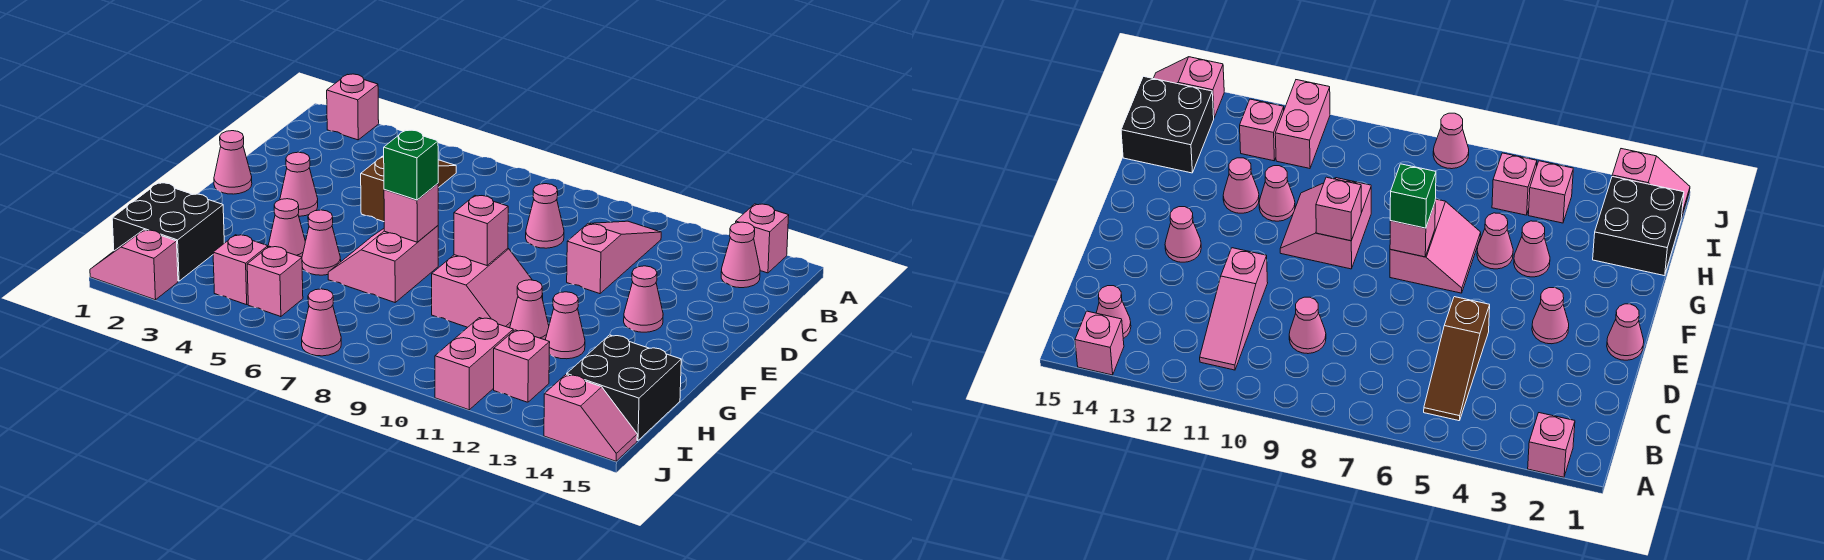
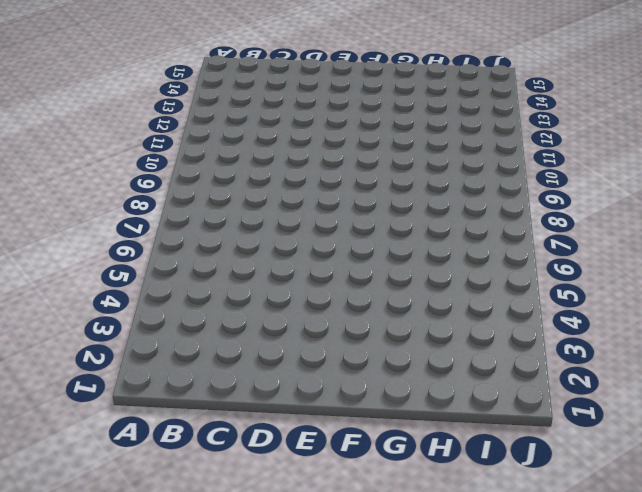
none -> pink 1x1 brick [327,74,379,140]
none -> pink 1x1 brick [736,204,789,273]
none -> brown 1x3 slope [361,156,456,222]

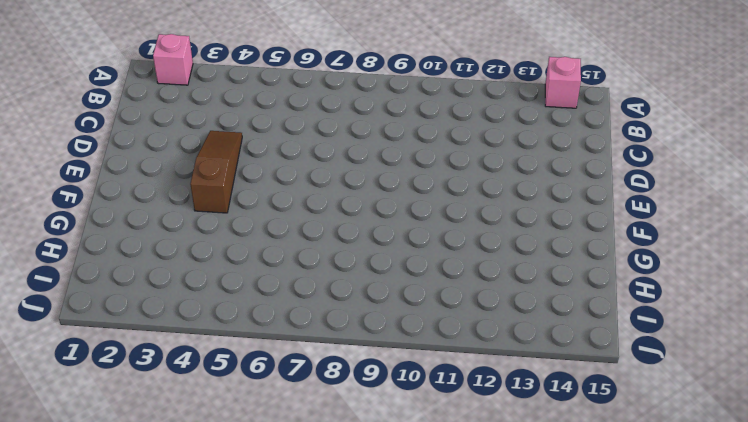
brown 1x3 slope [190,131,242,213] -> brown 1x3 slope moved to [361,156,456,222]
none -> pink 1x3 slope [567,221,661,294]
none -> pink 1x1 cone [721,222,760,288]
none -> pink 1x1 cone [526,184,564,248]

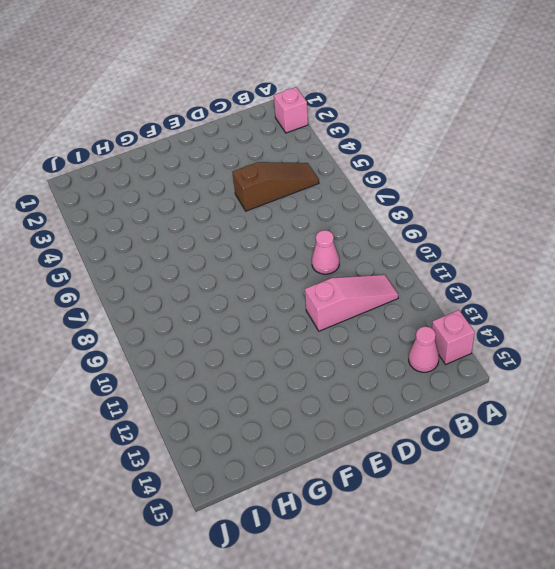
none -> pink 1x1 cone [214,131,252,194]
none -> pink 1x1 cone [280,152,318,216]
none -> pink 1x1 cone [624,266,663,332]

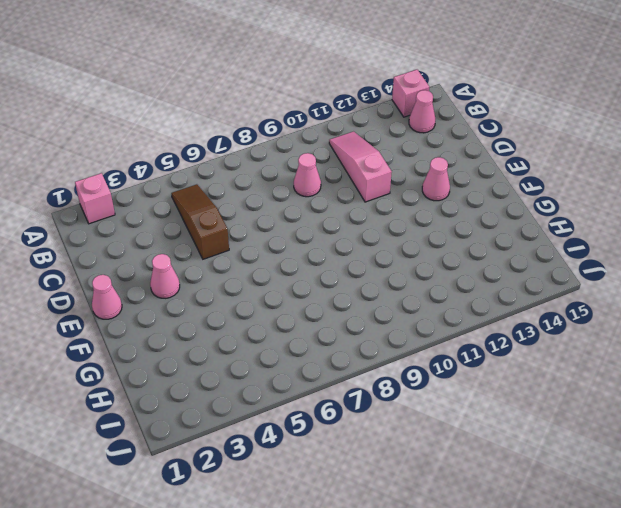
none -> pink 2x2 slope [328,226,438,302]
none -> pink 2x2 slope [432,248,543,328]
none -> pink 1x1 cone [268,199,305,257]

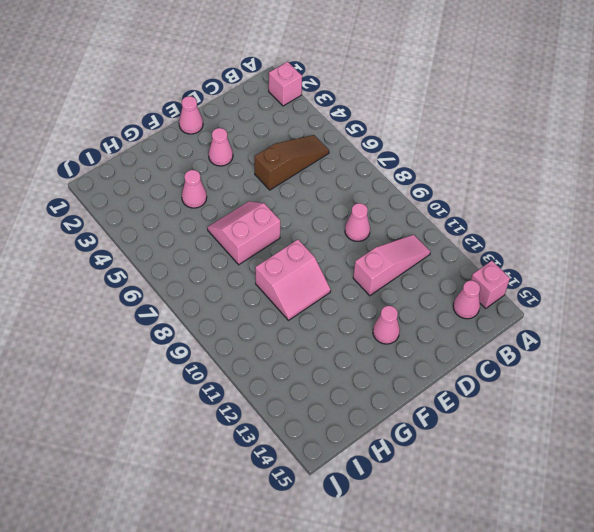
none -> pink 1x1 cone [302,210,341,275]
none -> pink 1x1 cone [510,280,549,340]
none -> pink 1x1 cone [546,292,585,359]

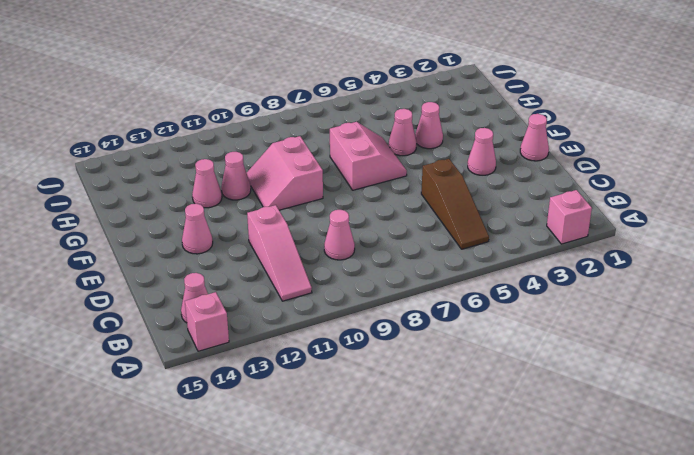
none -> black 2x2 brick [112,183,224,281]
none -> black 2x2 brick [567,335,681,441]
none -> pink 1x1 brick [213,235,268,305]

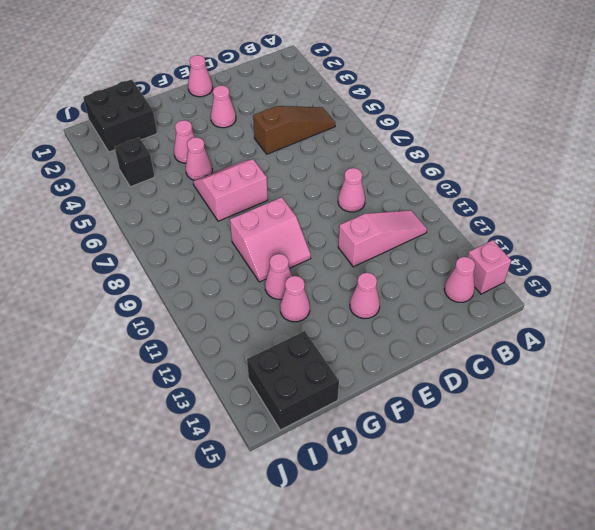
black 1x1 brick [115,138,155,187] -> pink 1x1 brick [213,235,268,305]
none -> pink 1x1 brick [327,74,379,140]
none -> pink 1x1 brick [247,246,303,317]
none -> pink 1x2 brick [435,318,513,410]

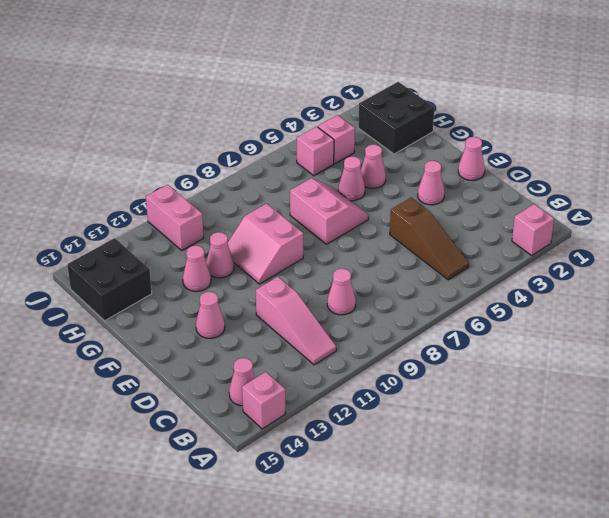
none -> pink 1x1 brick [494,330,550,402]
none -> pink 1x2 slope [90,230,178,300]
none -> pink 1x1 cone [302,289,341,356]

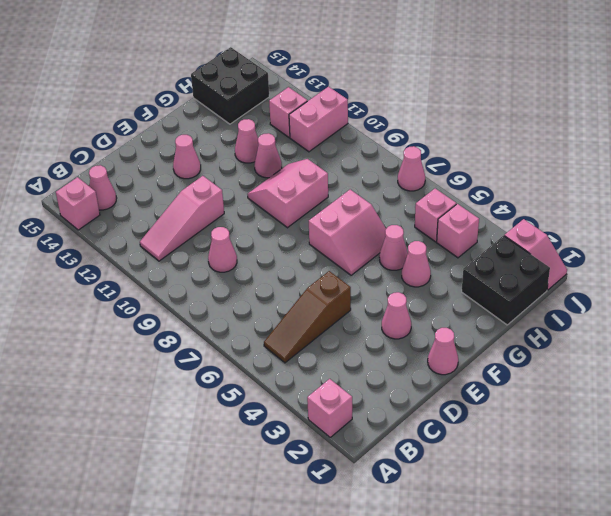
none -> pink 1x2 slope [544,375,637,461]
none -> pink 1x1 brick [384,184,438,242]
none -> pink 1x1 brick [454,196,508,265]

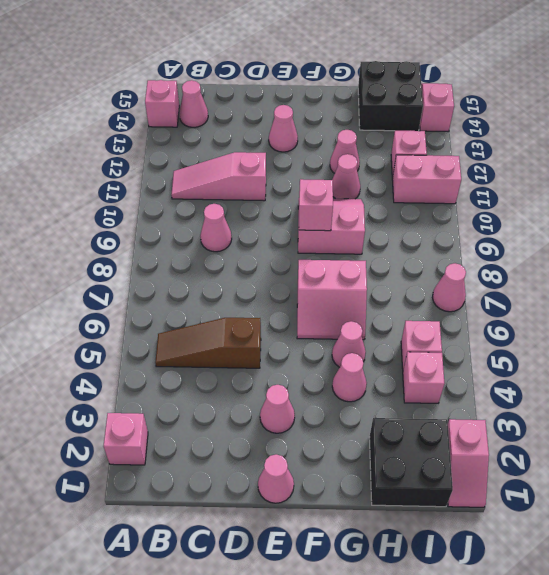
none -> pink 1x1 brick [384,184,438,242]
none -> green 1x1 brick [384,130,438,200]

